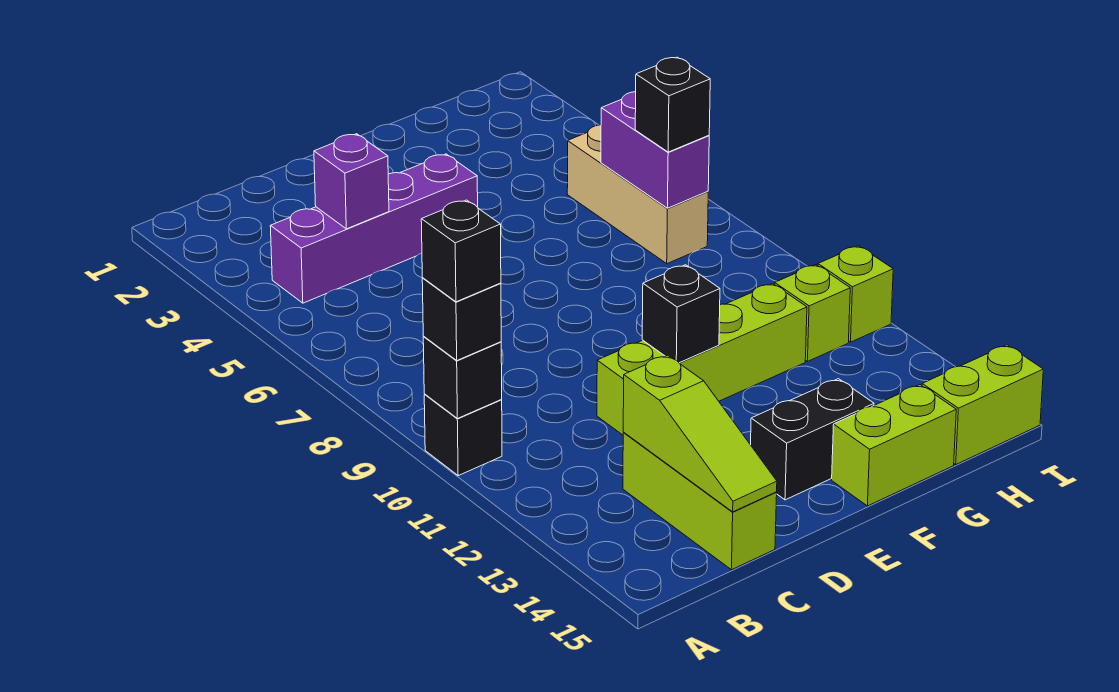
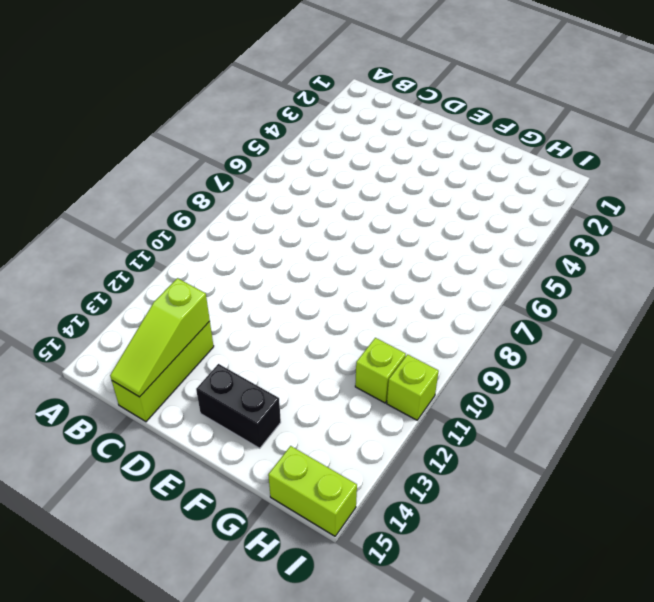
none -> black 1x1 brick [424,395,502,476]
none -> purple 1x4 brick [270,154,478,303]
none -> lime 1x4 brick [597,283,807,435]

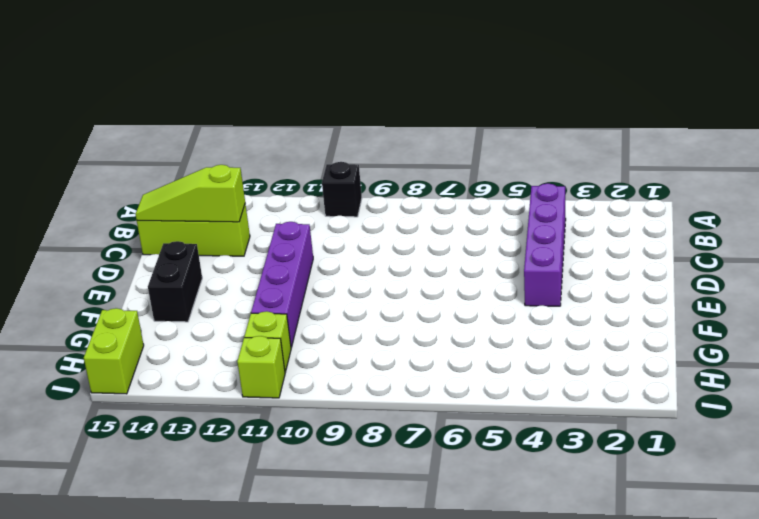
purple 1x4 brick [251,222,313,348] -> lime 1x4 brick [597,283,807,435]
none -> lime 1x2 brick [832,385,956,506]
none -> tan 1x3 brick [567,125,708,264]
none -> black 1x1 brick [423,337,502,419]

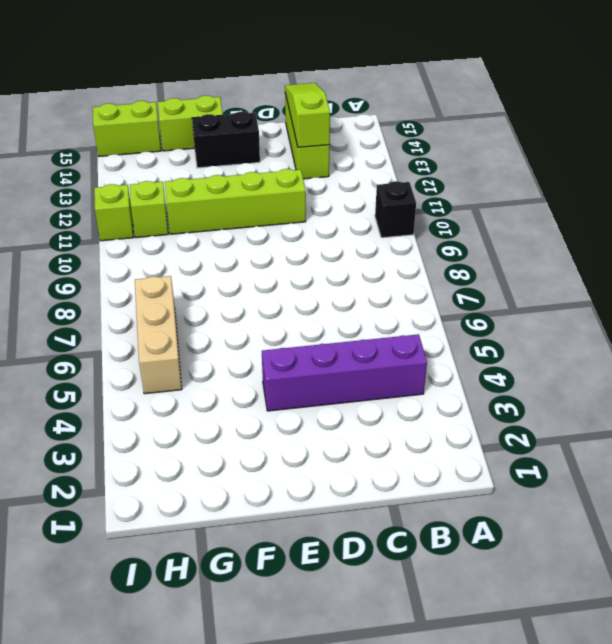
none -> black 1x1 brick [423,337,502,419]
none -> purple 1x1 brick [314,134,389,229]
none -> black 1x1 brick [642,265,720,363]

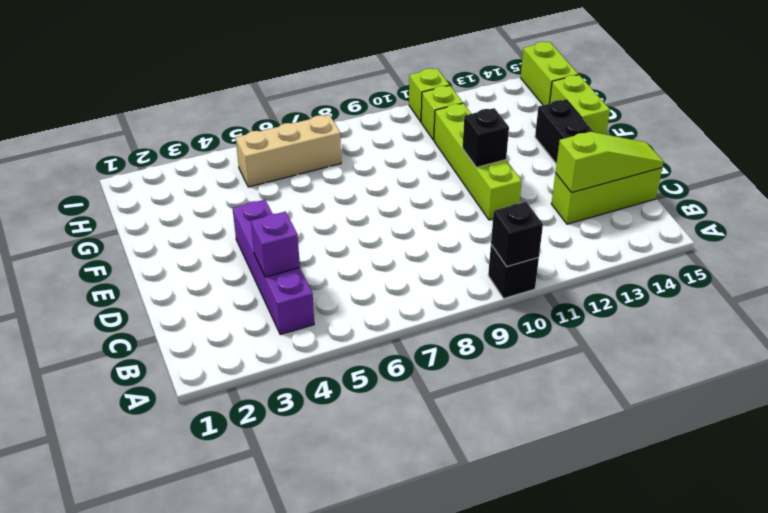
none -> purple 1x2 brick [601,92,709,208]
none -> black 1x1 brick [422,278,501,360]
none -> black 1x1 brick [635,57,710,152]

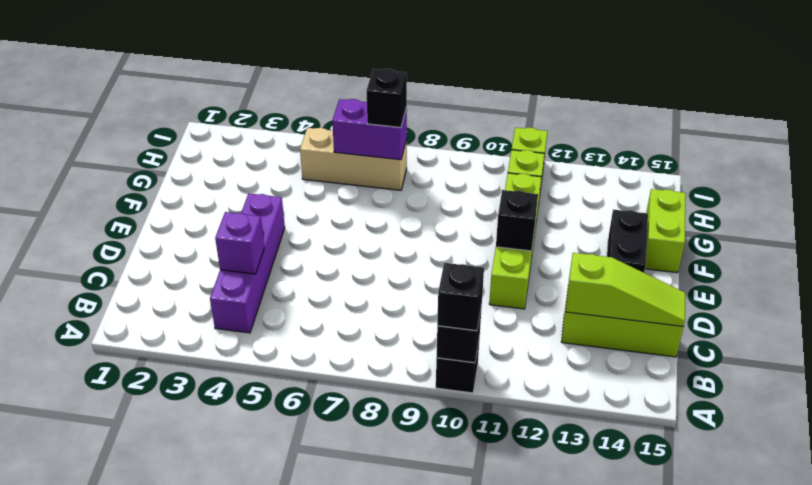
none -> lime 1x2 brick [922,345,1043,464]
none -> black 1x1 brick [421,200,501,302]

